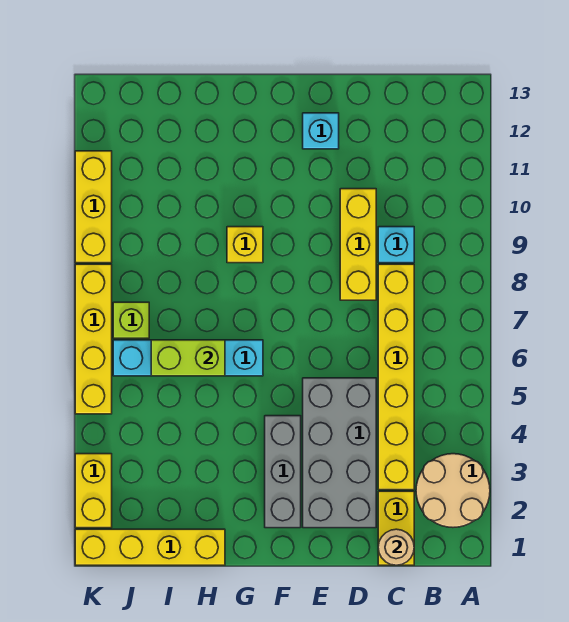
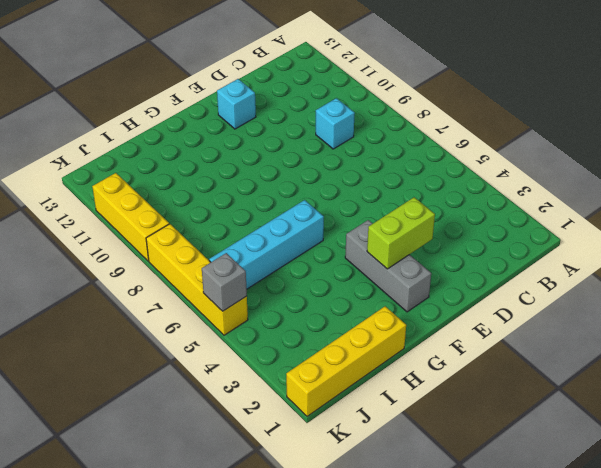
lime 1x2 brick [367,197,435,269] -> lime 1x2 brick moved to [151,340,225,376]
grey 1x1 brick [202,253,247,311] -> none
none -> tan 2x2 round brick [416,454,490,527]
none -> yellow 1x2 brick [378,491,414,565]
none -> yellow 1x6 brick [378,264,414,490]

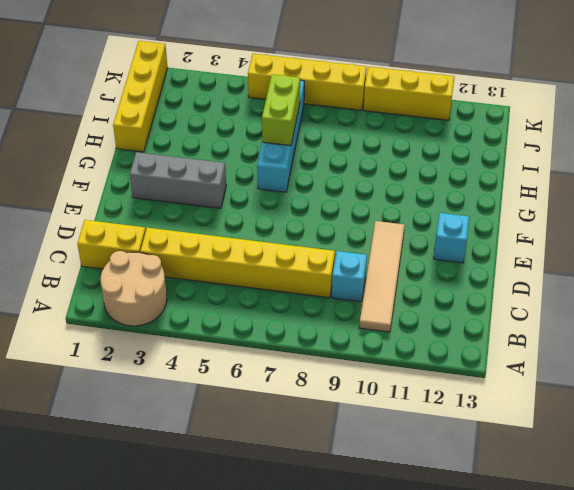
tan 1x4 tile [359,221,405,332] -> yellow 1x3 brick [340,189,376,300]
none -> grey 2x4 brick [303,378,376,528]
none -> yellow 1x1 brick [227,227,263,263]
none -> lime 1x1 brick [113,302,149,338]

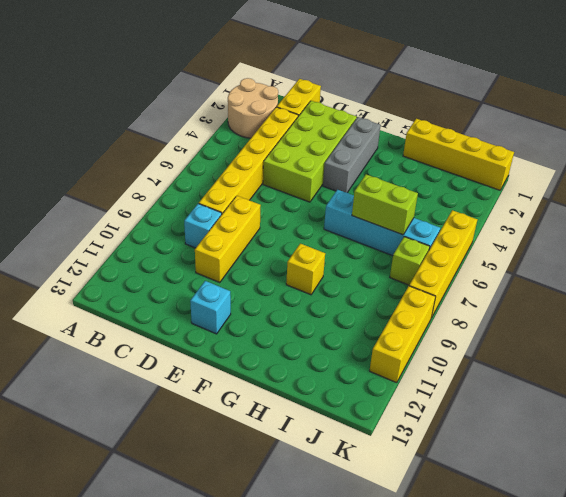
lime 2x4 brick [263,101,357,202] -> grey 2x4 brick [303,378,376,528]
none -> yellow 1x2 brick [75,454,112,528]
none -> tan 1x1 round brick [378,529,414,565]

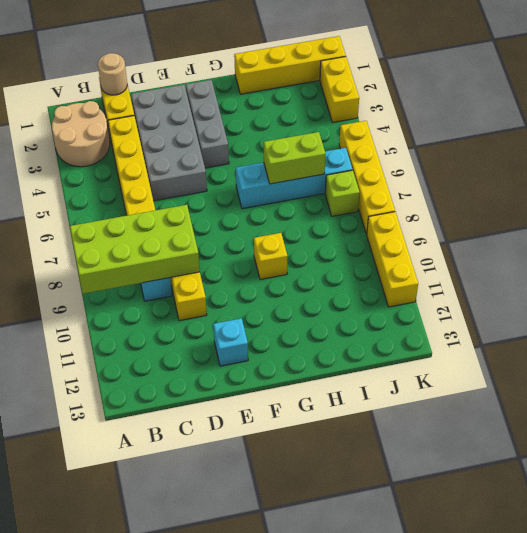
lime 2x4 brick [70,205,200,294] -> none

